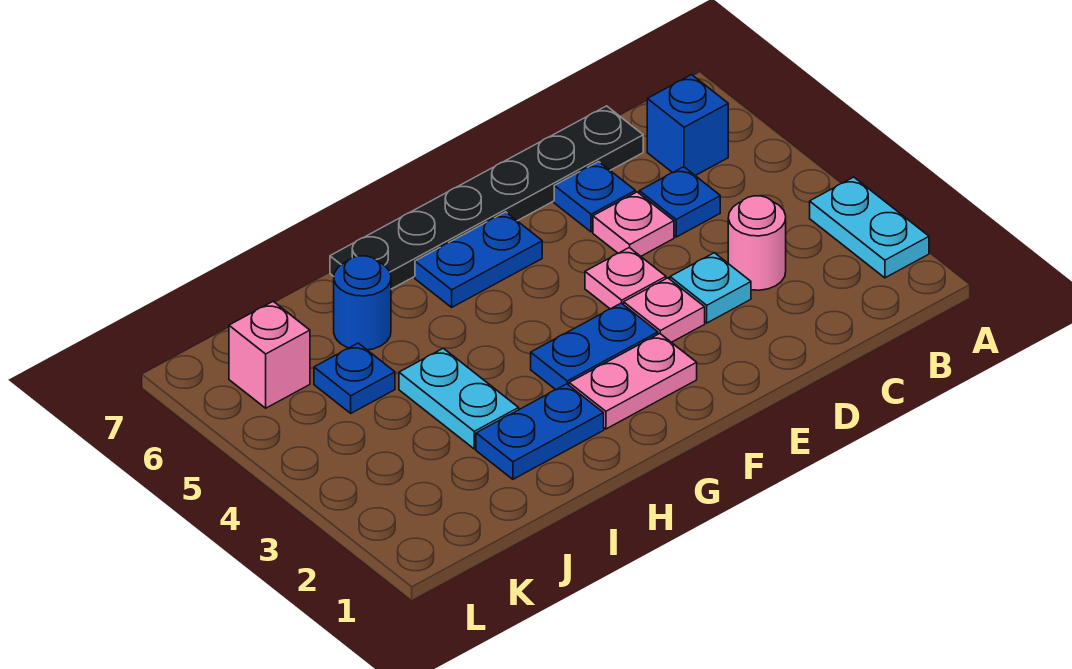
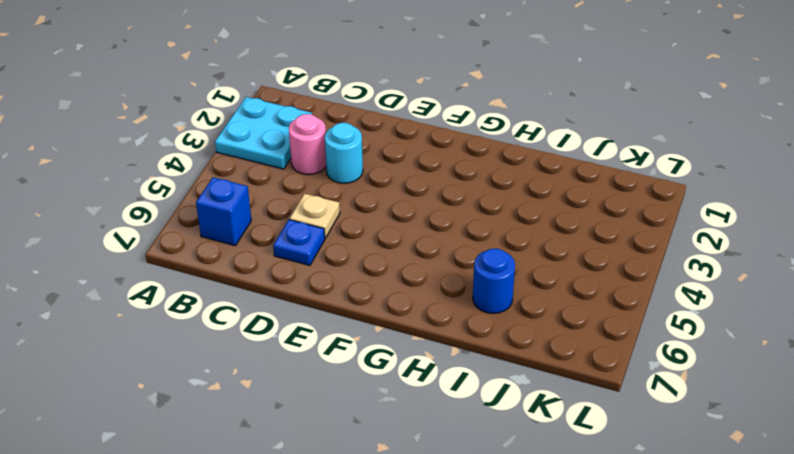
cyan 2x2 plate [215,97,312,169] -> cyan 1x2 plate [810,177,929,278]
cyan 1x1 round brick [325,123,363,183] -> cyan 1x1 plate [670,253,751,323]
tan 1x1 plate [290,194,340,238] -> pink 1x1 plate [593,192,674,256]
none -> blue 1x1 plate [639,167,720,237]
none -> black 1x6 plate [330,106,643,289]
none -> pink 1x1 plate [624,278,705,342]

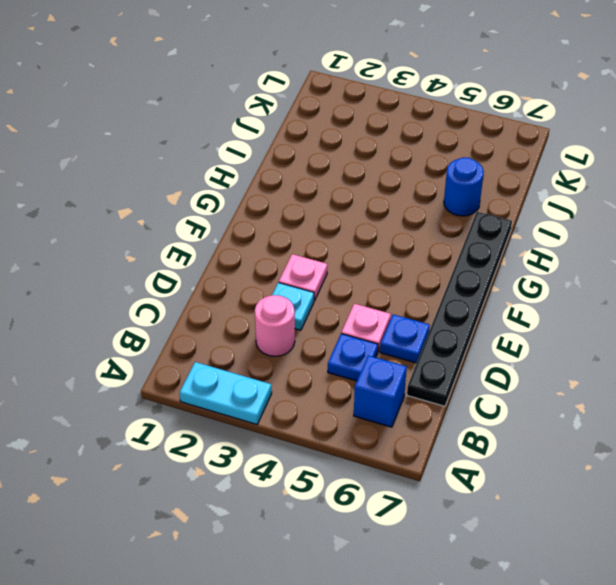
none -> pink 1x1 plate [585,248,666,309]
none -> pink 1x2 plate [569,334,697,429]
none -> blue 1x2 plate [531,303,658,390]

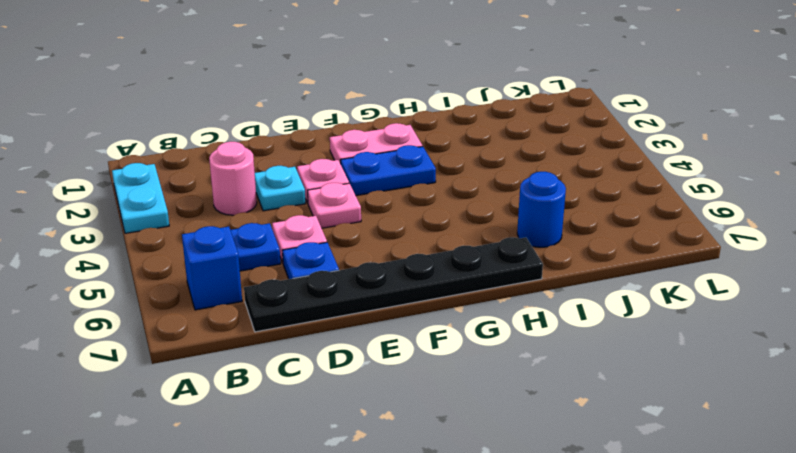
none -> blue 1x2 plate [415,212,542,307]
none -> blue 1x2 plate [476,384,604,479]
none -> cyan 1x2 plate [399,348,519,449]

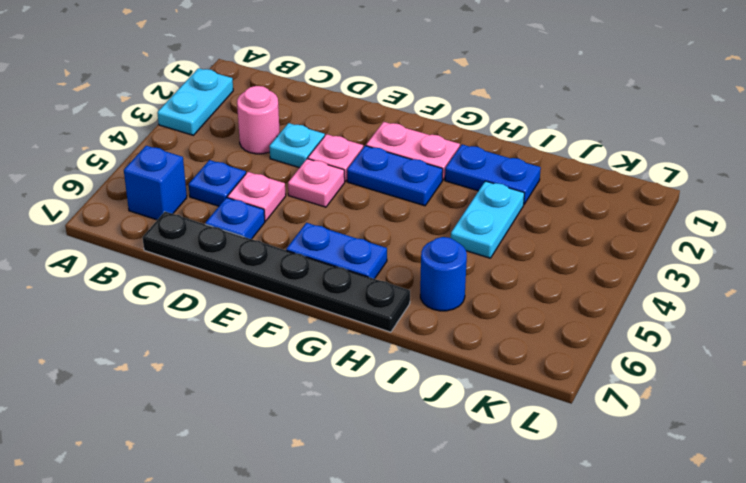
none -> blue 1x1 plate [314,343,395,413]
none -> pink 1x1 brick [229,301,310,408]

